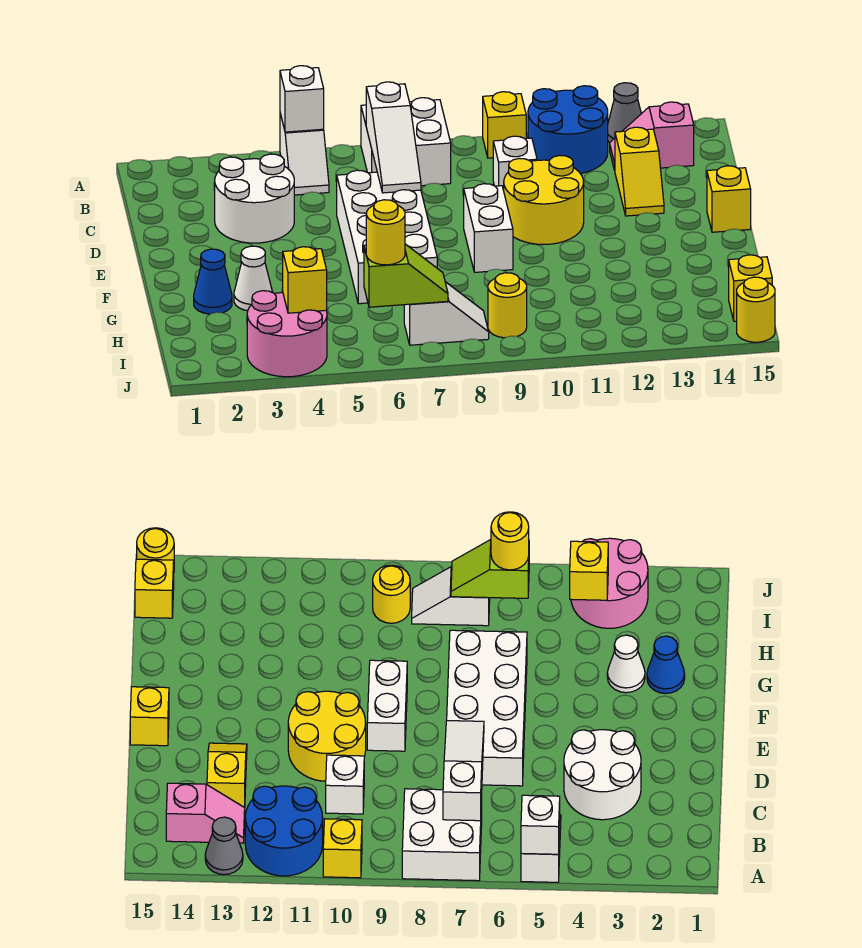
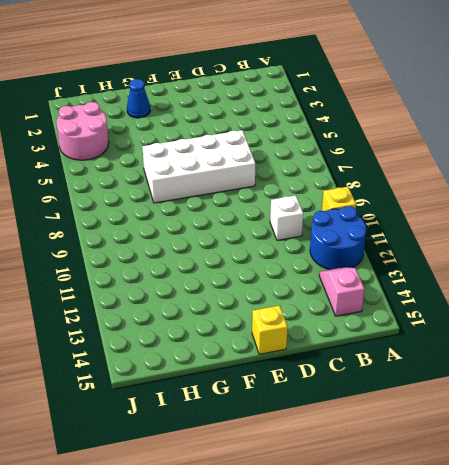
none -> white 1x2 slope [280,114,329,195]
none -> white 2x2 brick [361,98,451,186]
none -> grey 1x1 cone [608,83,641,143]

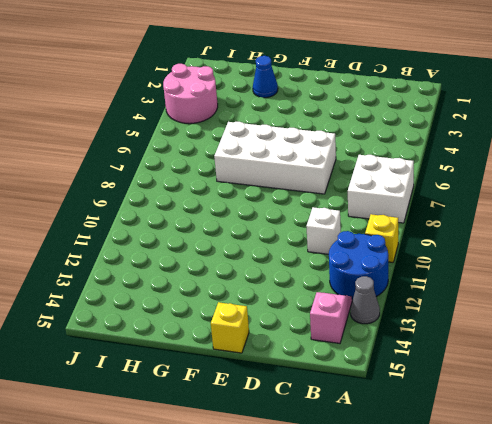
none -> white 1x2 slope [280,114,329,195]
none -> white 2x2 round brick [215,154,294,243]
none -> yellow 1x2 slope [615,127,664,216]

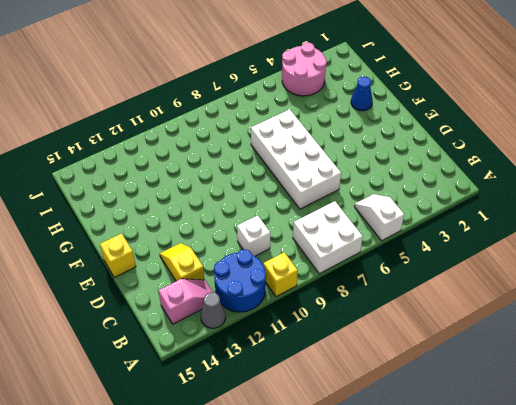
none -> white 2x2 round brick [215,154,294,243]
none -> yellow 2x2 round brick [504,155,584,245]
none -> white 1x2 brick [464,184,513,272]

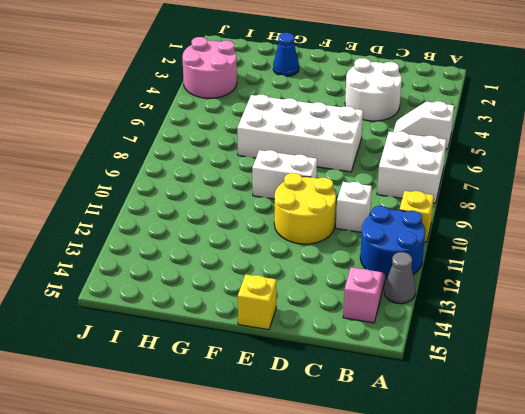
none -> yellow 1x2 slope [615,127,664,216]
none -> white 1x1 cone [234,246,273,311]
none -> white 1x2 slope [404,282,489,345]

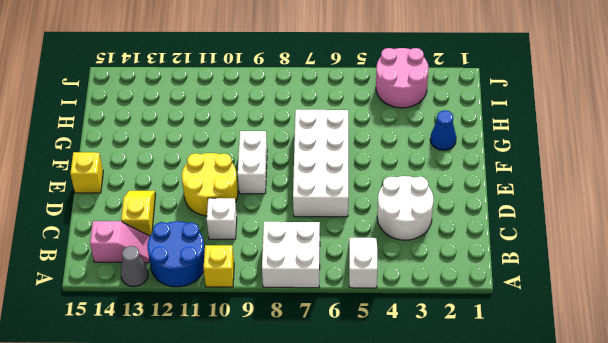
none -> white 1x1 cone [234,246,273,311]
none -> white 1x2 slope [404,282,489,345]
none -> yellow 1x1 round brick [488,273,527,338]

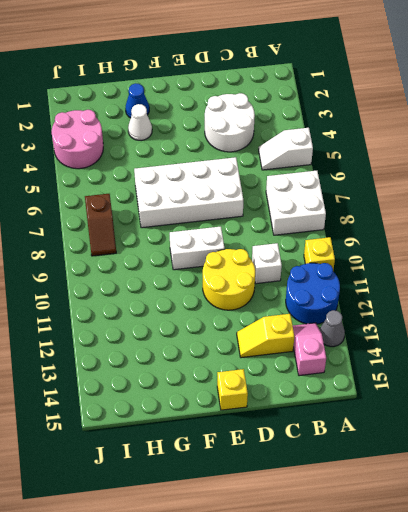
brown 1x2 slope [85,194,116,256] -> white 1x2 slope [404,282,489,345]
none -> yellow 1x1 round brick [488,273,527,338]
none -> yellow 1x1 brick [729,255,772,321]
none -> yellow 1x1 round brick [737,277,775,342]

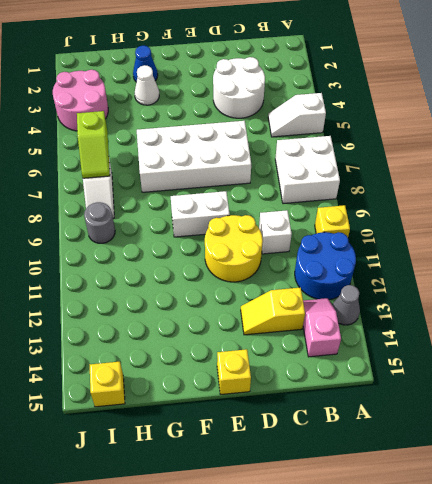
grey 1x1 round brick [84,202,115,243] -> yellow 1x1 round brick [488,273,527,338]
none -> yellow 1x1 round brick [737,277,775,342]
none -> white 1x1 brick [280,66,324,132]
none -> white 1x3 slope [366,82,421,193]

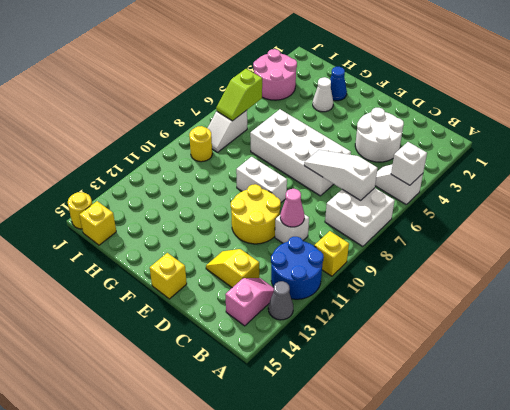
pink 1x1 cone [280,189,304,227] -> none
none -> yellow 1x1 brick [283,247,327,313]
none -> yellow 1x1 round brick [366,200,405,265]

